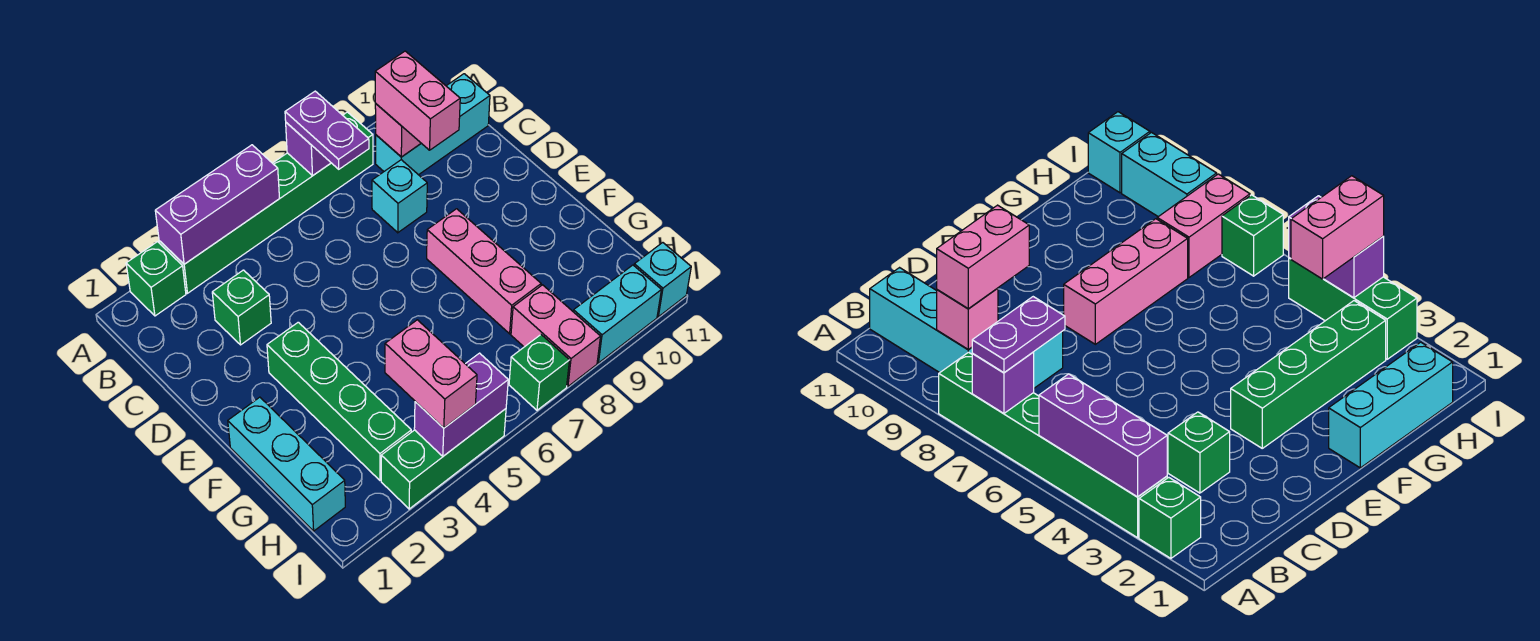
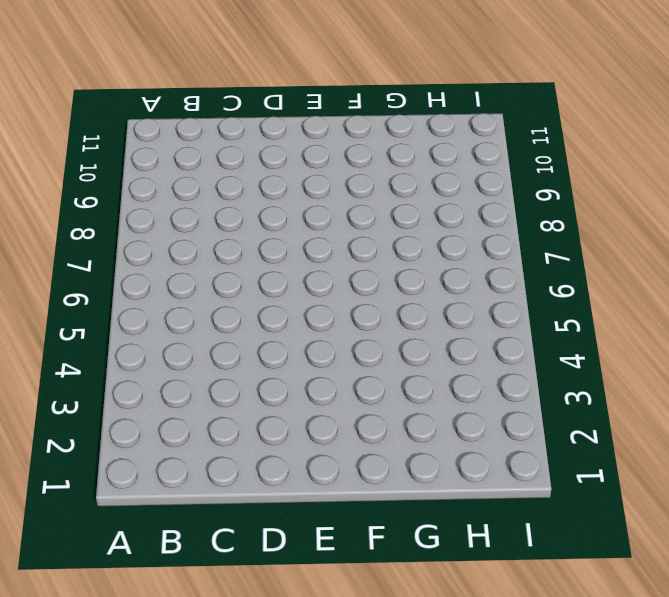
none -> green 1x1 brick [126,242,186,316]
none -> green 1x6 brick [159,112,373,293]
none -> cyan 1x3 brick [376,74,490,175]

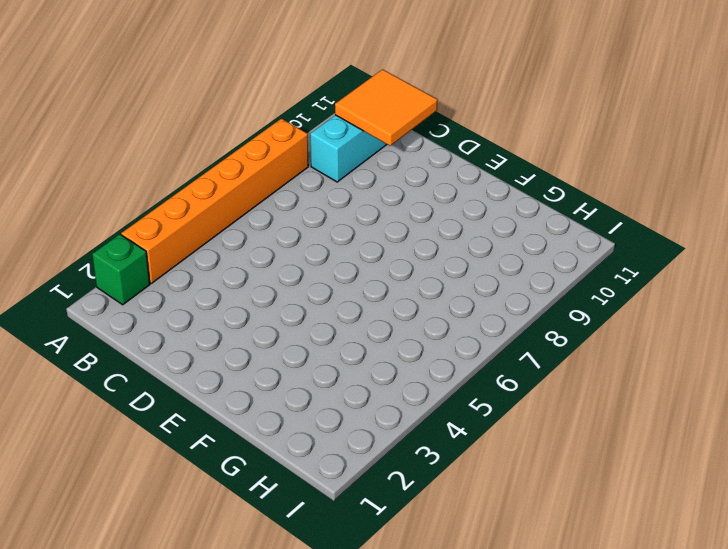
orange 1x6 brick [121,119,309,283] -> green 1x6 brick [159,112,373,293]
orange 2x2 tile [335,69,437,146] -> none
none -> green 1x1 brick [212,270,271,345]
none -> cyan 1x1 brick [372,160,427,233]
none -> green 1x4 brick [267,322,411,480]

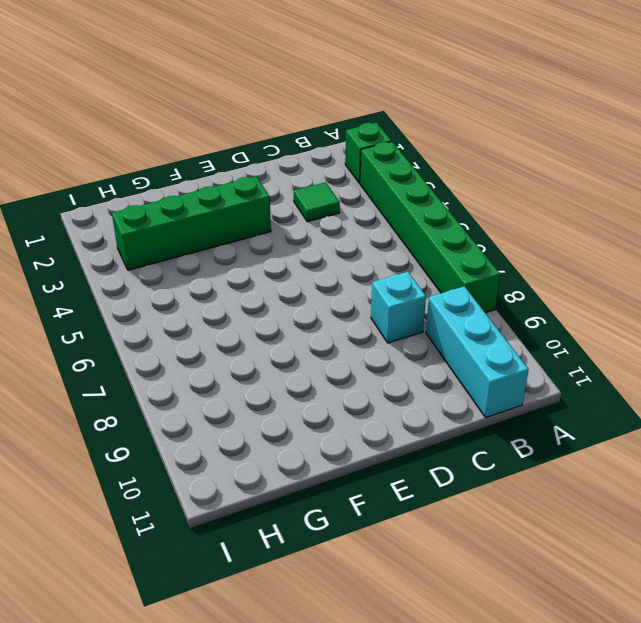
green 1x1 tile [294,182,340,222] -> green 1x1 brick [212,270,271,345]
none -> pink 1x3 brick [427,209,541,334]
none -> cyan 1x3 brick [228,397,345,531]
none -> pink 1x2 brick [511,285,601,386]

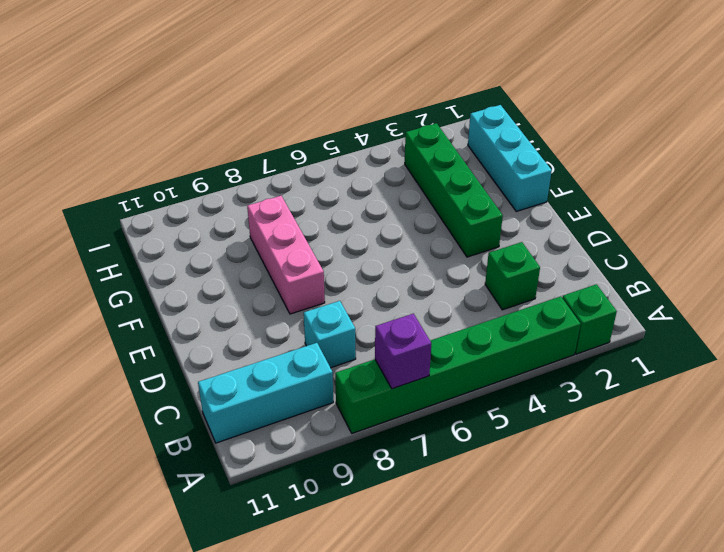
none -> pink 1x2 brick [511,285,601,386]
none -> green 1x3 brick [381,409,506,509]
none -> green 1x1 brick [509,335,569,410]

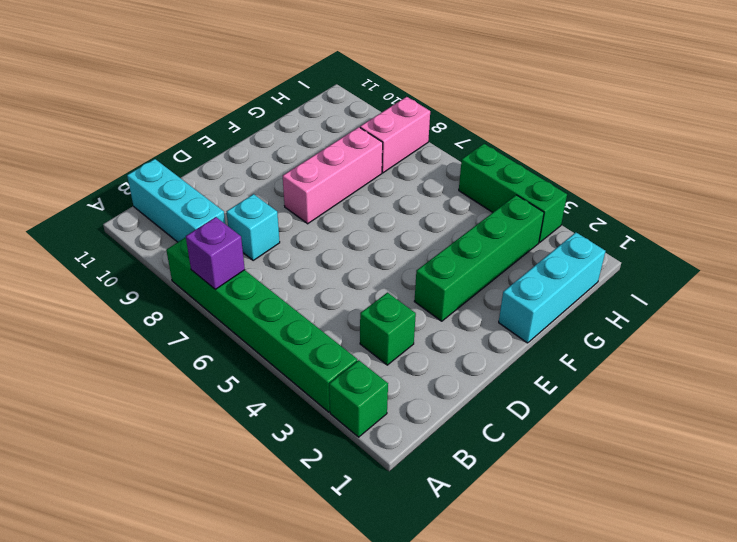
none -> green 1x1 brick [509,335,569,410]
none -> cyan 1x2 brick [573,265,661,363]
none -> cyan 1x1 brick [634,243,691,317]

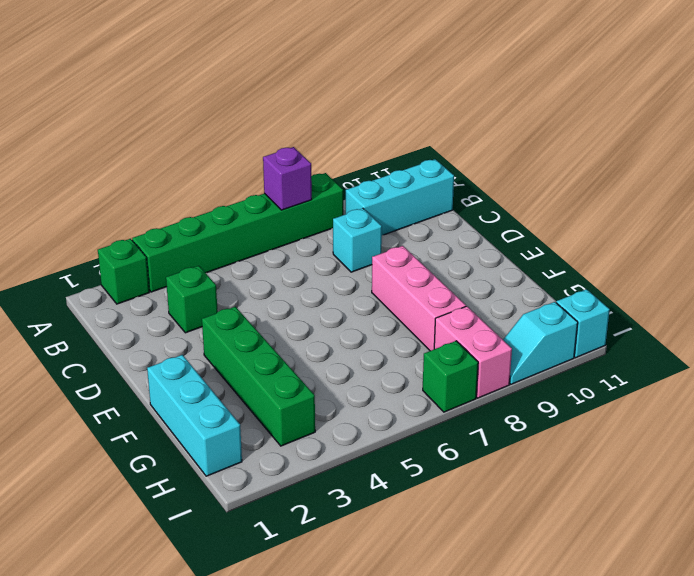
cyan 1x2 slope [503,302,578,384] -> cyan 1x2 brick [573,265,661,363]
none -> green 1x3 brick [381,409,506,509]
none -> purple 1x3 brick [155,145,280,264]
none -> pink 1x1 brick [375,104,421,157]

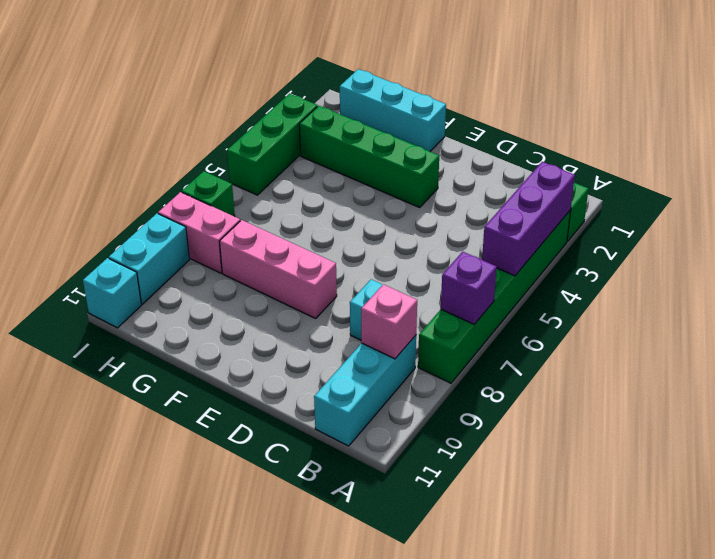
none -> green 1x1 brick [212,270,271,345]
none -> purple 1x2 brick [414,353,508,456]
none -> purple 1x2 plate [285,91,369,169]

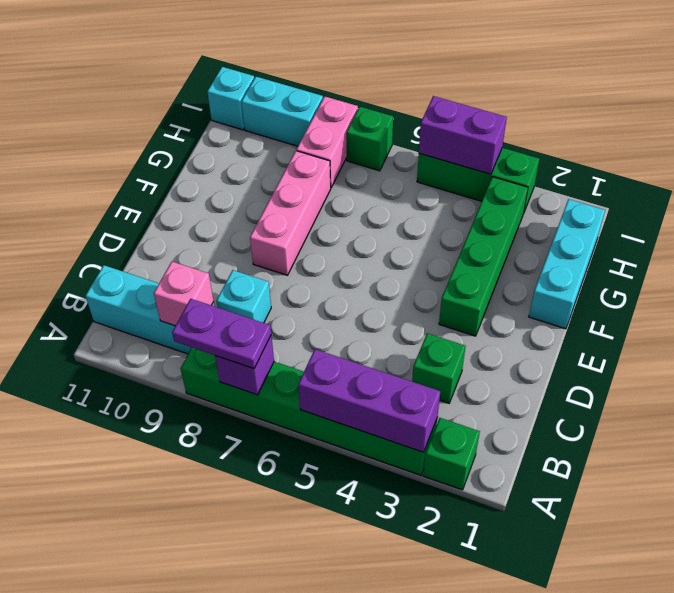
purple 1x2 plate [172,299,271,369] -> purple 1x2 plate turned to [285,91,369,169]
none -> pink 1x2 brick [375,51,460,150]
none -> pink 1x2 brick [385,320,477,428]

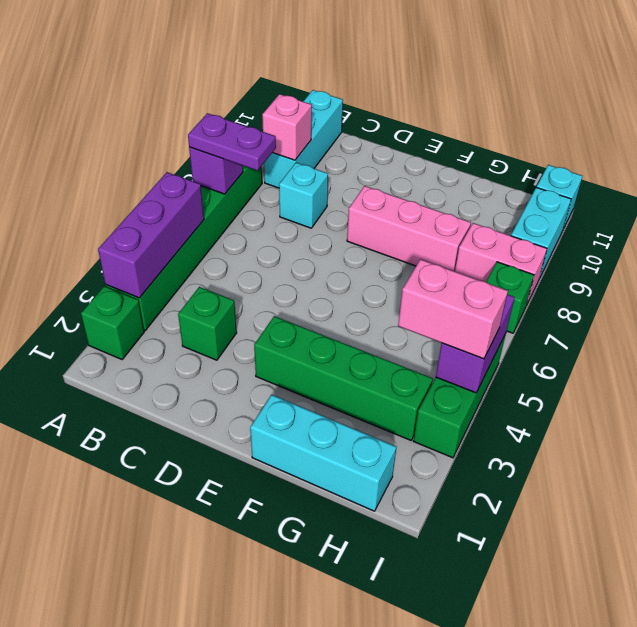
none -> pink 1x2 brick [375,51,460,150]

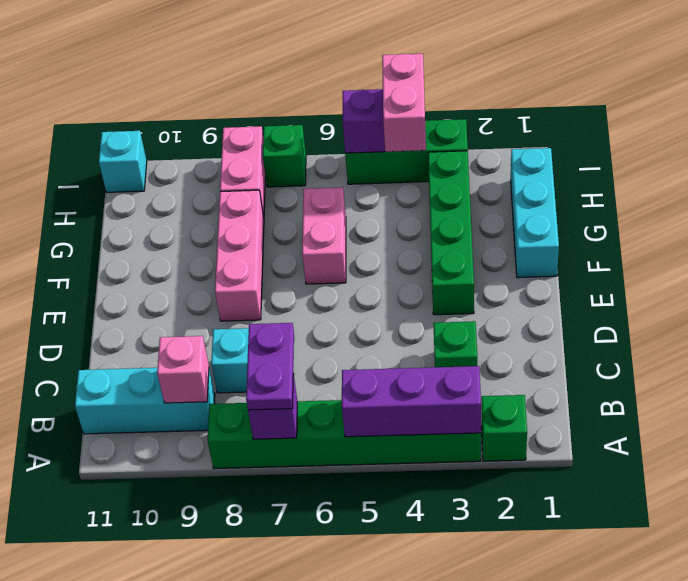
pink 1x2 brick [302,187,346,284] -> pink 1x2 brick moved to [375,51,460,150]
none -> cyan 1x2 brick [573,265,661,363]

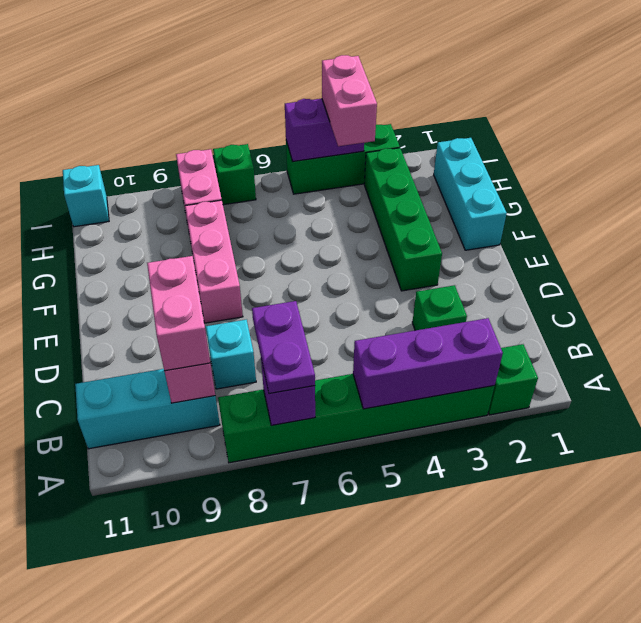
none -> cyan 1x2 brick [573,265,661,363]

